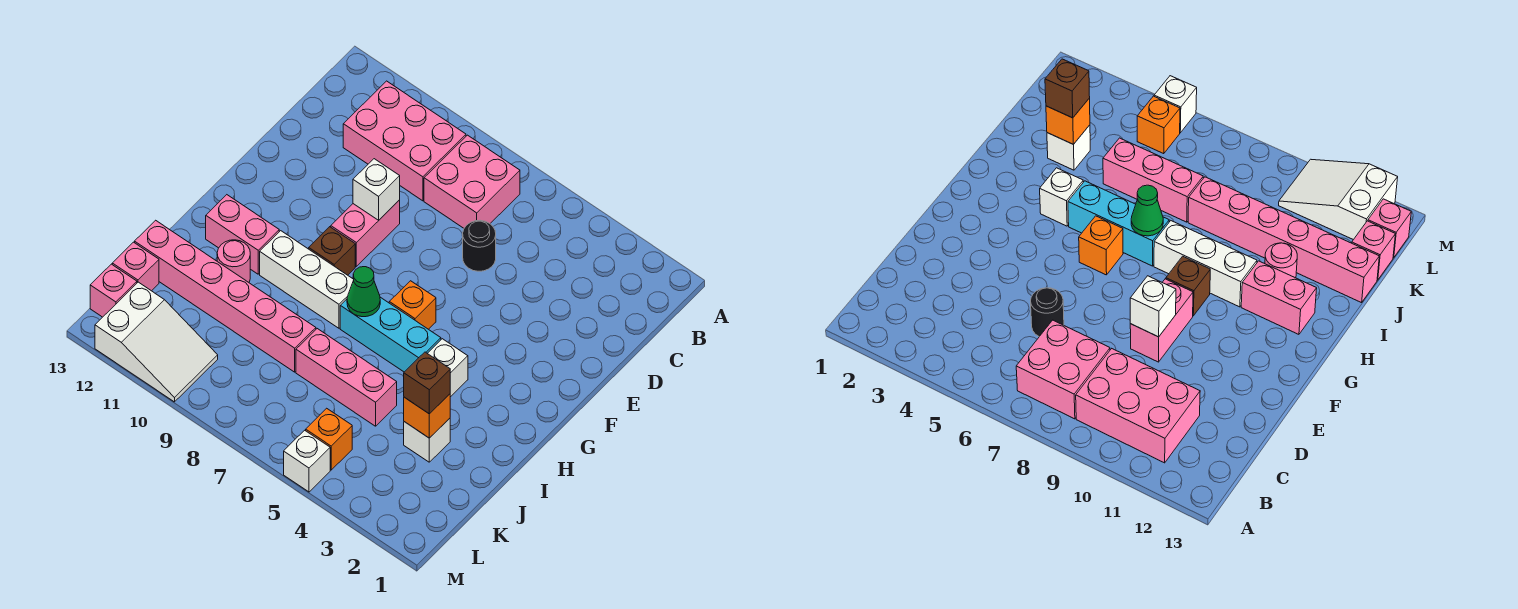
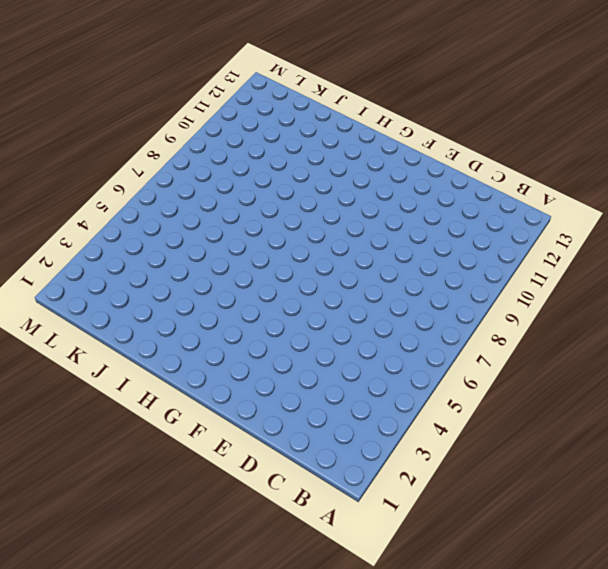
none -> pink 2x2 brick [424,135,520,228]
none -> pink 2x3 brick [343,81,466,201]
none -> black 1x1 round brick [463,220,496,271]

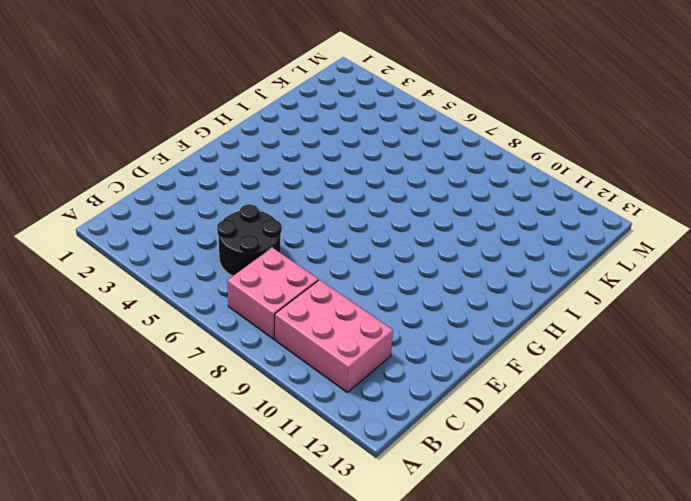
black 2x2 round brick [217,204,281,276] -> black 1x1 round brick [463,220,496,271]
none -> pink 1x2 brick [331,200,400,266]
none -> orange 1x1 brick [389,281,436,329]
none -> brown 1x1 brick [309,227,355,275]

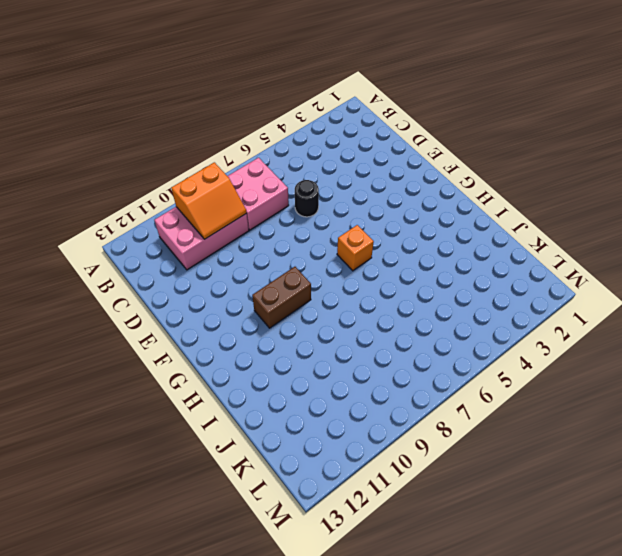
orange 2x2 slope [171,162,247,239] -> none
brown 1x2 brick [252,267,311,328] -> brown 1x1 brick [309,227,355,275]
none -> pink 1x2 brick [331,200,400,266]
none -> white 1x1 brick [427,339,468,397]
none -> cyan 1x3 brick [340,297,441,372]

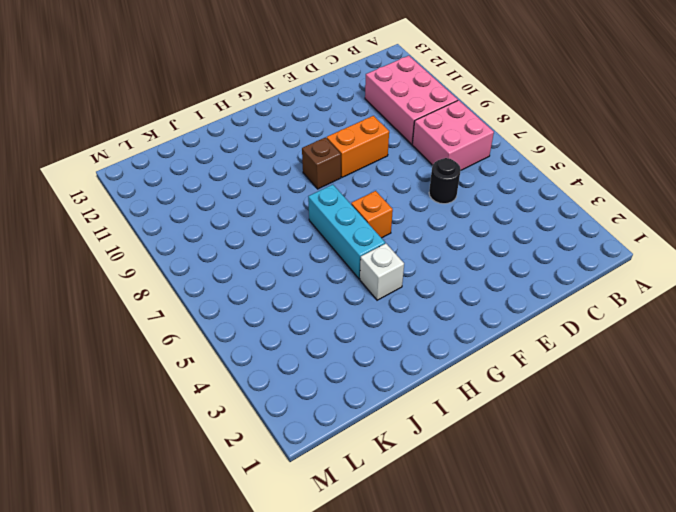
orange 1x2 brick [327,116,389,177] -> pink 1x2 brick [331,200,400,266]
none -> white 1x3 brick [260,231,354,328]
none -> pink 1x2 brick [206,195,279,274]
none -> pink 1x1 round brick [217,240,250,282]

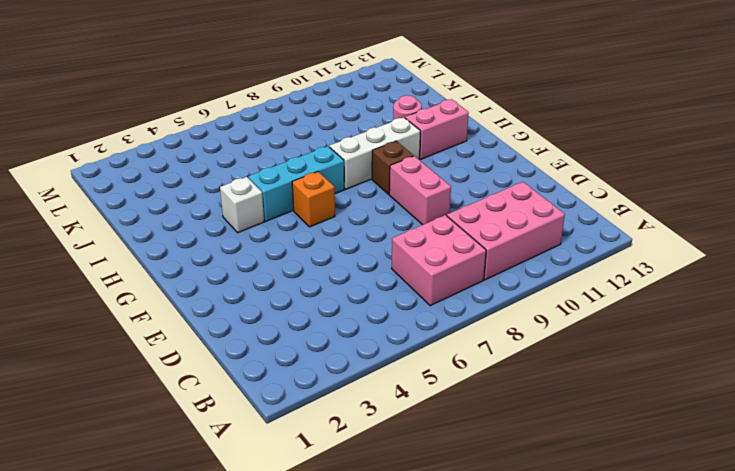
none -> black 1x1 round brick [463,220,496,271]
none -> white 1x1 brick [404,418,450,462]
none -> pink 1x3 brick [296,329,397,426]

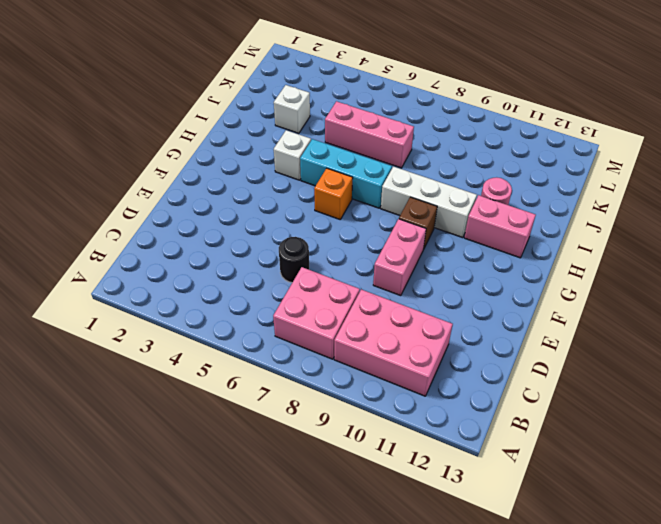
none -> pink 1x6 brick [135,220,316,372]
none -> pink 1x1 brick [112,242,159,291]
none -> orange 1x1 brick [306,408,352,470]

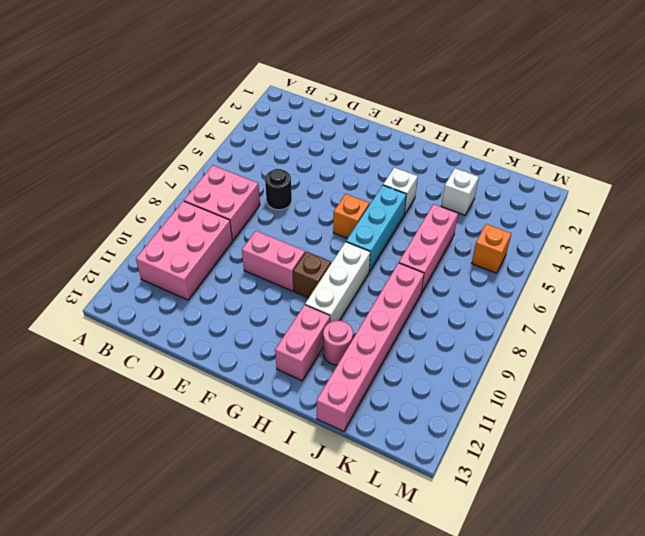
none -> pink 1x1 brick [112,242,159,291]
none -> white 2x3 slope [95,282,218,402]
none -> pink 1x1 brick [90,264,137,317]

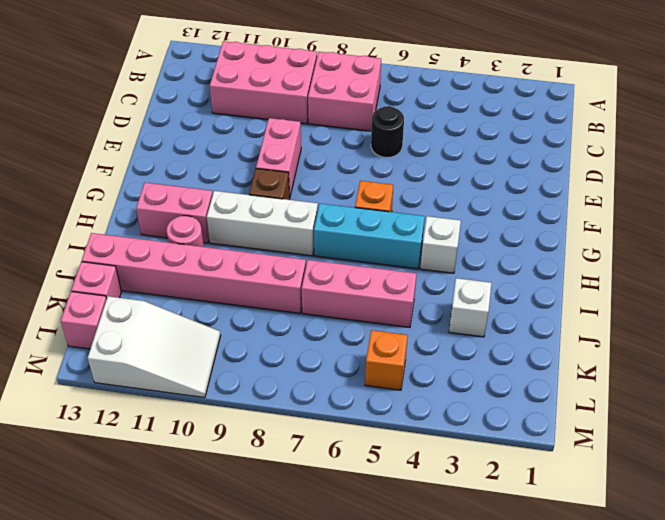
none -> white 1x1 brick [284,430,330,492]
none -> white 1x1 brick [353,159,400,220]
none -> green 1x1 cone [347,267,380,317]

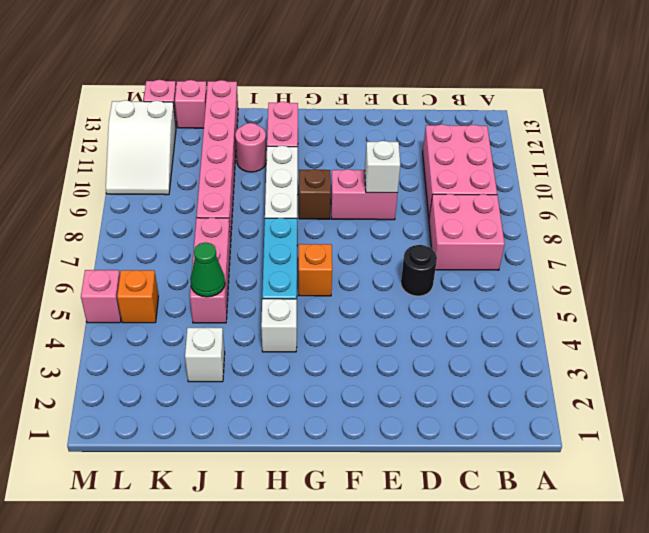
green 1x1 cone [190,242,225,297] -> green 1x1 cone moved to [347,267,380,317]
pink 1x1 brick [81,270,121,323] -> white 1x1 brick [284,430,330,492]
none -> orange 1x1 brick [404,394,450,438]
none -> brown 1x1 brick [404,352,450,414]

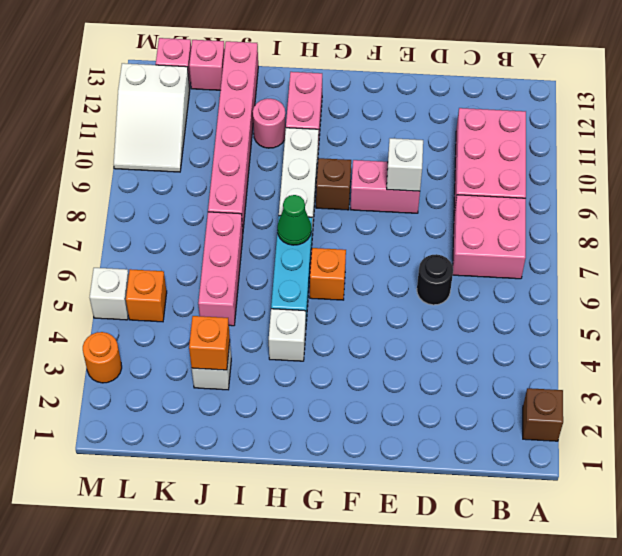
brown 1x1 brick [523,388,563,441] -> brown 1x1 brick moved to [404,352,450,414]
orange 1x1 round brick [83,332,122,383] -> none

